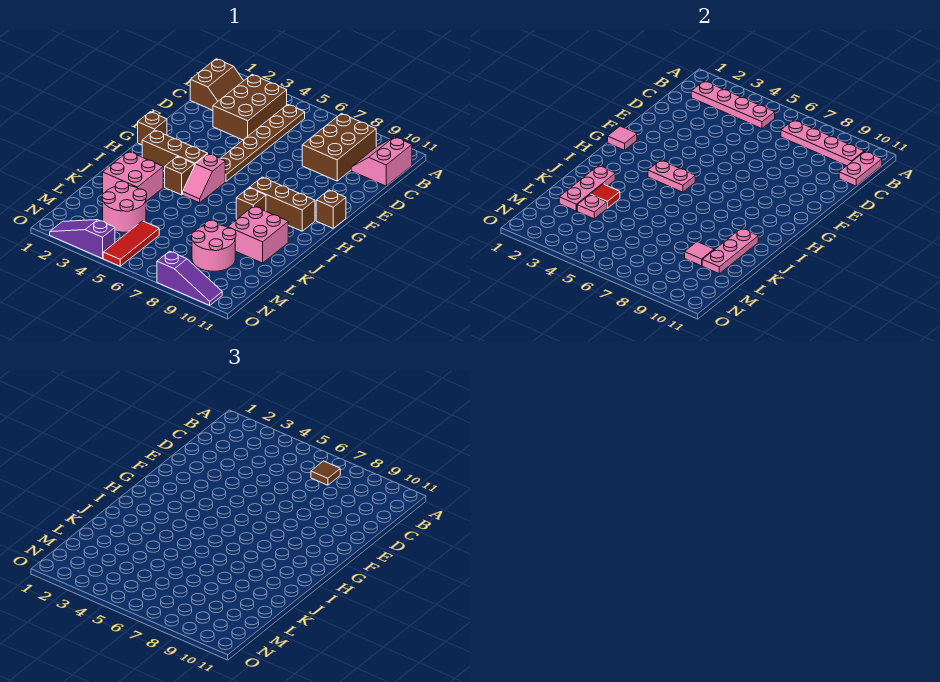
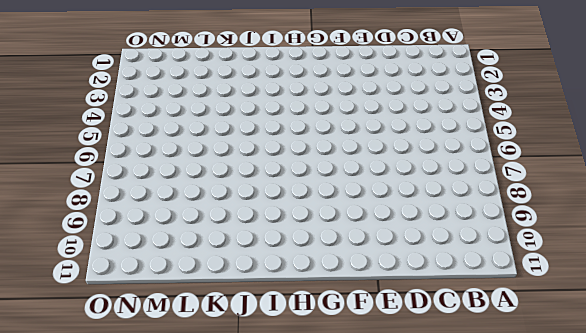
none -> brown 2x2 slope [190,59,244,110]
none -> brown 2x3 brick [213,75,287,140]
none -> brown 1x6 plate [220,104,305,182]
none -> brown 2x3 brick [302,114,376,181]

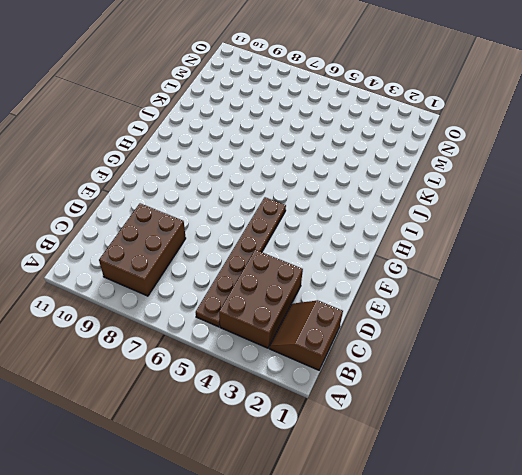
none -> pink 2x2 slope [351,137,412,186]
none -> brown 1x1 brick [138,112,167,145]
none -> brown 1x1 brick [316,190,346,228]
none -> brown 1x3 brick [142,130,208,171]

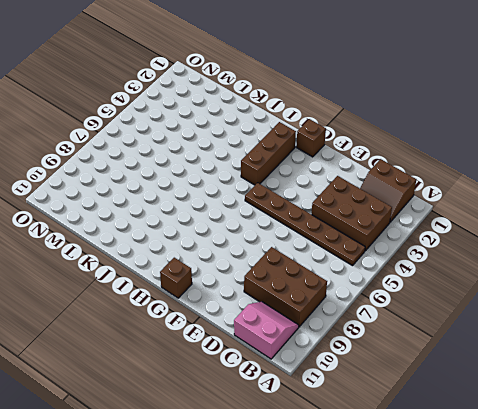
none -> pink 1x2 slope [183,154,225,203]
none -> brown 1x3 brick [249,177,315,231]
none -> brown 1x1 brick [164,156,194,195]
none -> brown 1x1 brick [236,188,266,219]

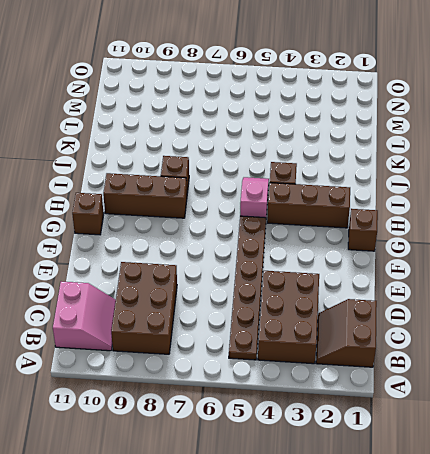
none -> pink 2x2 brick [103,151,163,201]
none -> pink 2x2 brick [228,206,288,263]
none -> pink 2x2 round brick [102,181,147,232]
none -> pink 2x2 round brick [192,220,236,271]

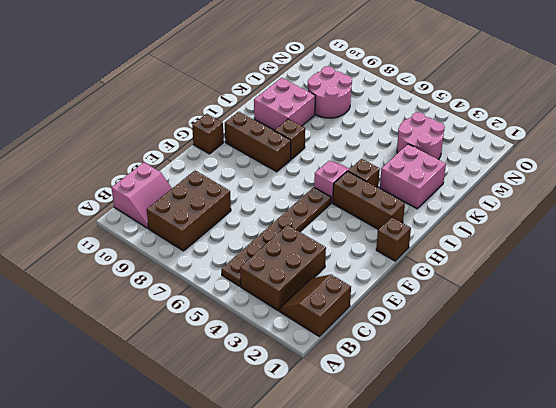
none -> red 1x3 tile [103,221,159,266]
none -> purple 1x3 slope [50,220,115,259]
none -> purple 1x3 slope [157,251,222,305]
none -> pink 1x4 plate [691,81,775,129]

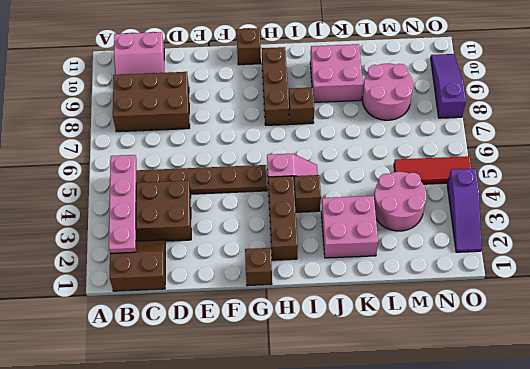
none -> pink 1x4 plate [781,120,864,166]
none -> pink 1x2 plate [839,151,882,186]
none -> pink 1x1 tile [608,126,637,150]
none -> pink 1x2 plate [648,160,695,192]

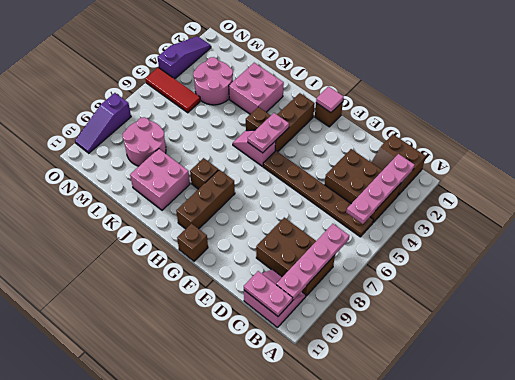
none -> pink 1x3 plate [559,166,615,211]
none -> pink 1x3 plate [702,228,758,274]
none -> red 1x1 tile [590,184,620,208]
none -> pink 1x1 plate [577,195,607,219]

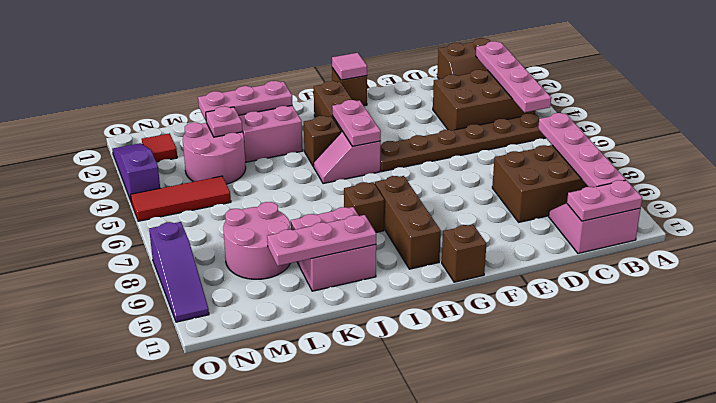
red 1x1 tile [142,133,177,162] -> red 1x1 tile moved to [590,184,620,208]
none -> pink 1x1 tile [685,242,714,266]
none -> brown 1x1 tile [311,461,340,485]

